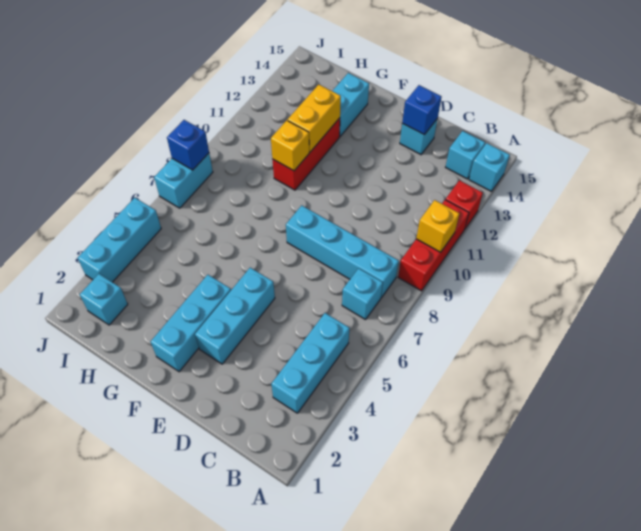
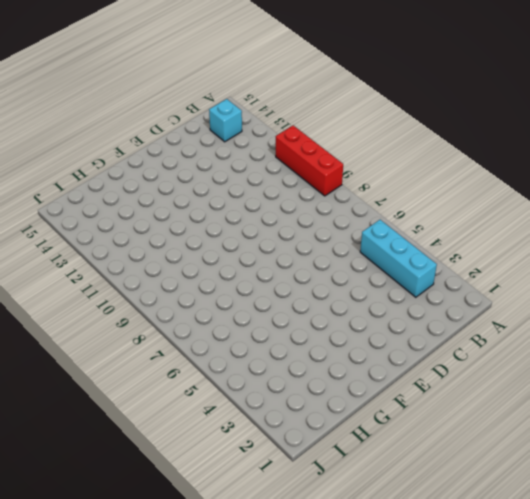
none -> red 1x1 brick [446,180,483,229]
none -> cyan 1x1 brick [469,143,510,192]
none -> cyan 1x1 brick [342,268,383,320]

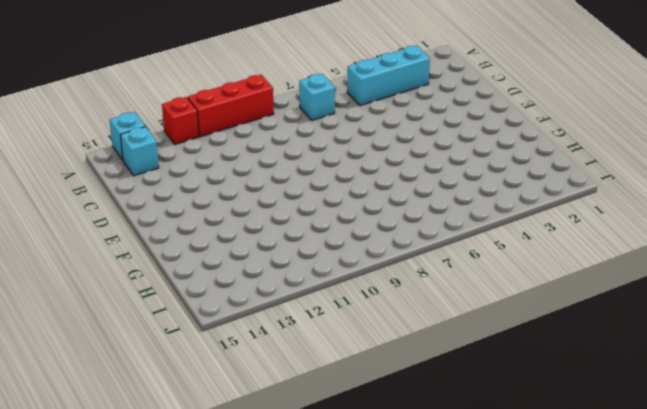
none -> cyan 1x4 brick [286,205,399,298]
none -> cyan 1x1 brick [400,118,438,154]
none -> cyan 1x3 brick [195,268,275,364]

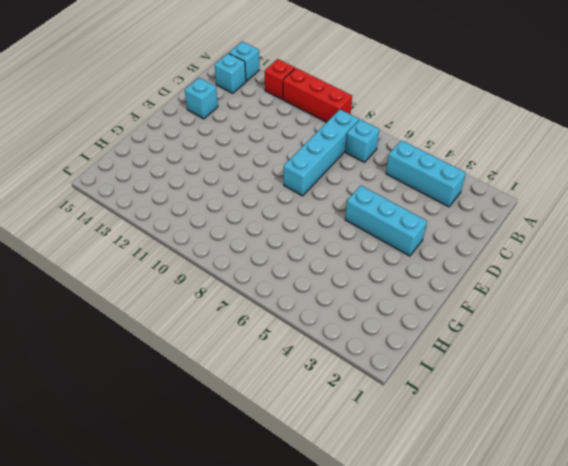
none -> cyan 1x3 brick [150,275,231,372]
none -> red 1x3 brick [273,118,340,190]
none -> cyan 1x2 brick [333,73,369,136]

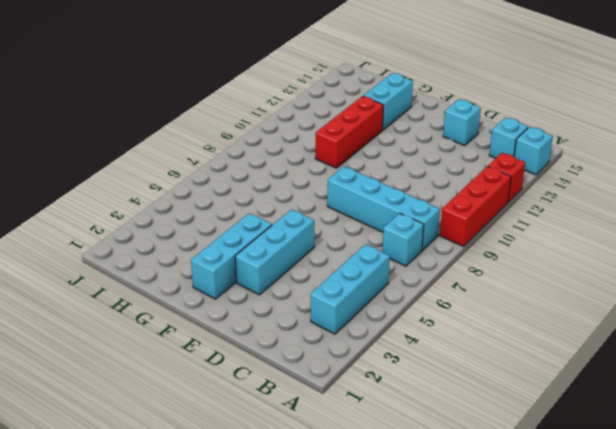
none -> cyan 1x1 brick [80,274,128,325]
none -> cyan 1x3 brick [78,198,161,282]
none -> cyan 1x2 brick [154,153,213,208]

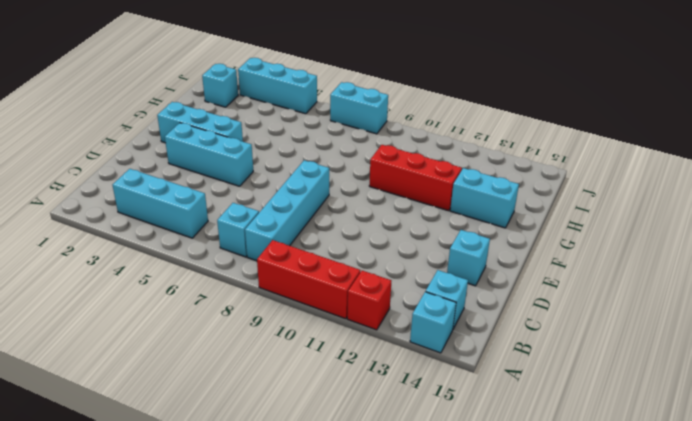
none -> yellow 1x1 brick [416,200,460,252]
none -> blue 1x1 brick [402,85,442,135]
none -> yellow 1x1 brick [271,120,309,171]

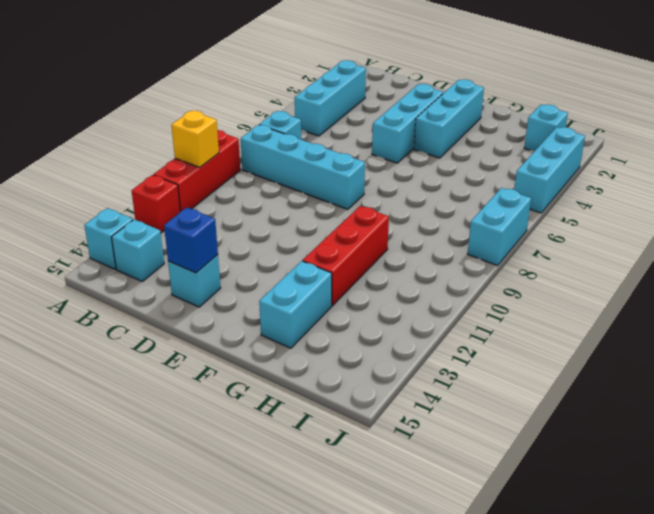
none -> yellow 1x1 brick [271,120,309,171]
none -> yellow 1x2 brick [287,85,341,152]
none -> blue 1x1 brick [167,120,209,170]

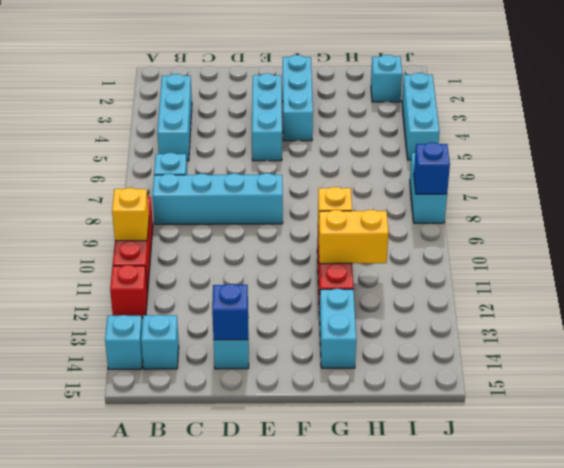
yellow 1x2 brick [319,210,388,264] -> yellow 1x2 brick turned to [287,85,341,152]

